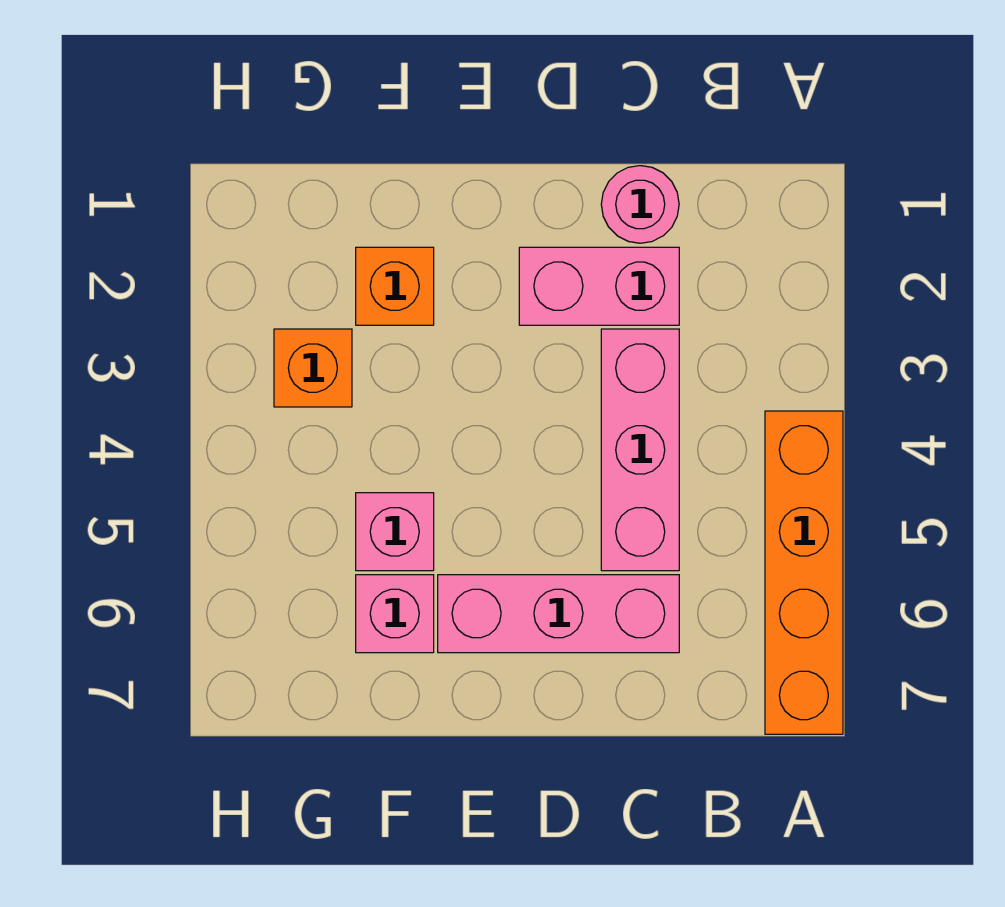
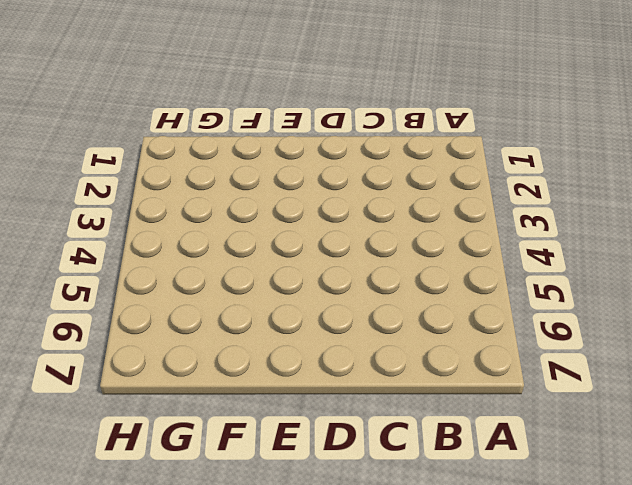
none -> orange 1x4 brick [765,411,843,734]
none -> pink 1x1 round brick [601,166,679,243]

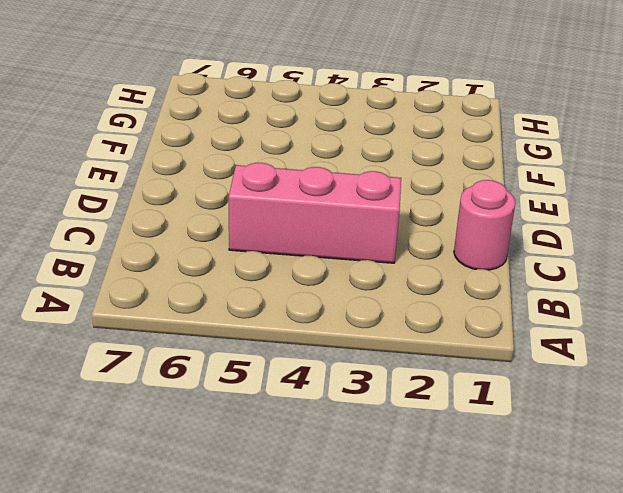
none -> orange 1x4 brick [765,411,843,734]
none -> pink 1x2 brick [519,247,679,325]

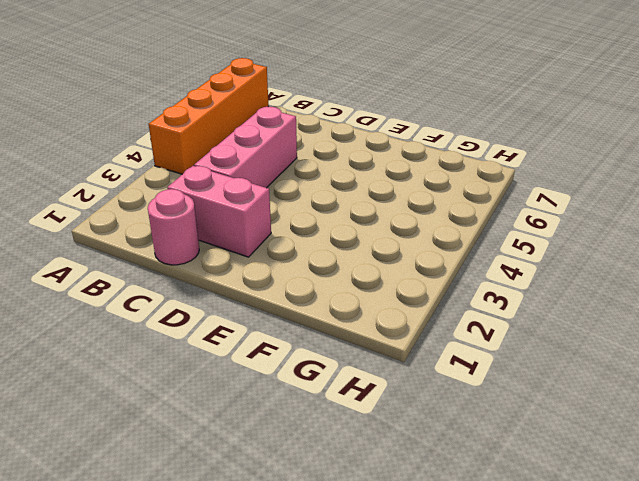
none -> pink 1x3 brick [438,575,679,653]
none -> orange 1x1 brick [356,247,434,325]

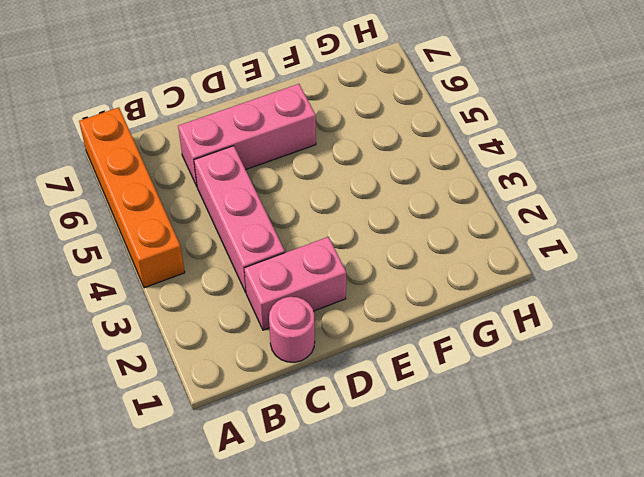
none -> orange 1x1 brick [356,247,434,325]
none -> pink 1x1 brick [356,493,434,571]

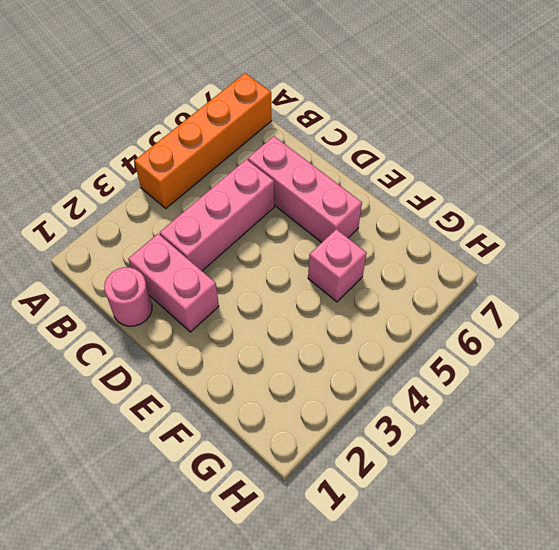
none -> orange 1x1 brick [356,247,434,325]
none -> pink 1x1 brick [356,575,434,653]

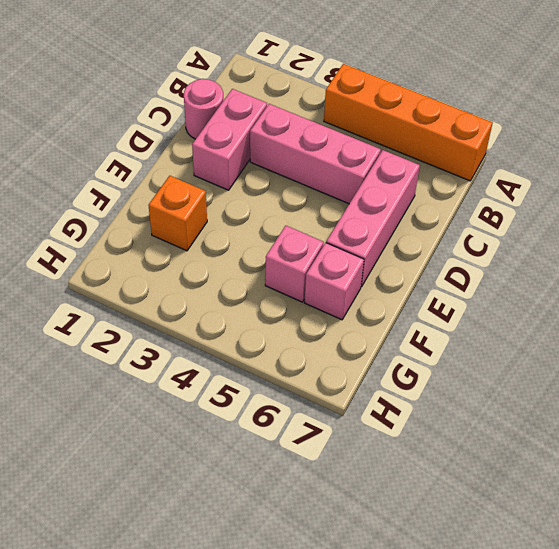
none -> orange 1x1 brick [274,329,352,407]

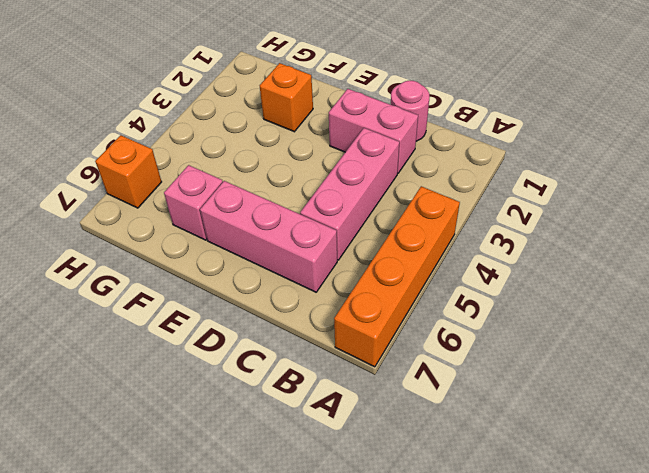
orange 1x1 brick [95,135,162,208] -> orange 1x1 brick moved to [274,329,352,407]
none -> pink 1x1 brick [356,493,434,571]

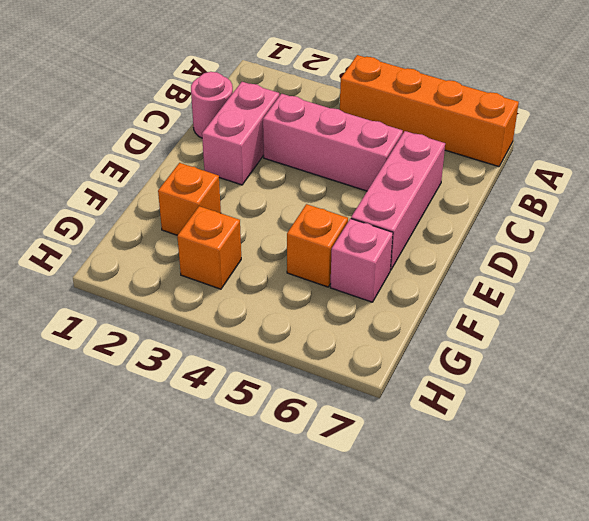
orange 1x1 brick [287,204,348,287] -> pink 1x1 brick [356,493,434,571]

